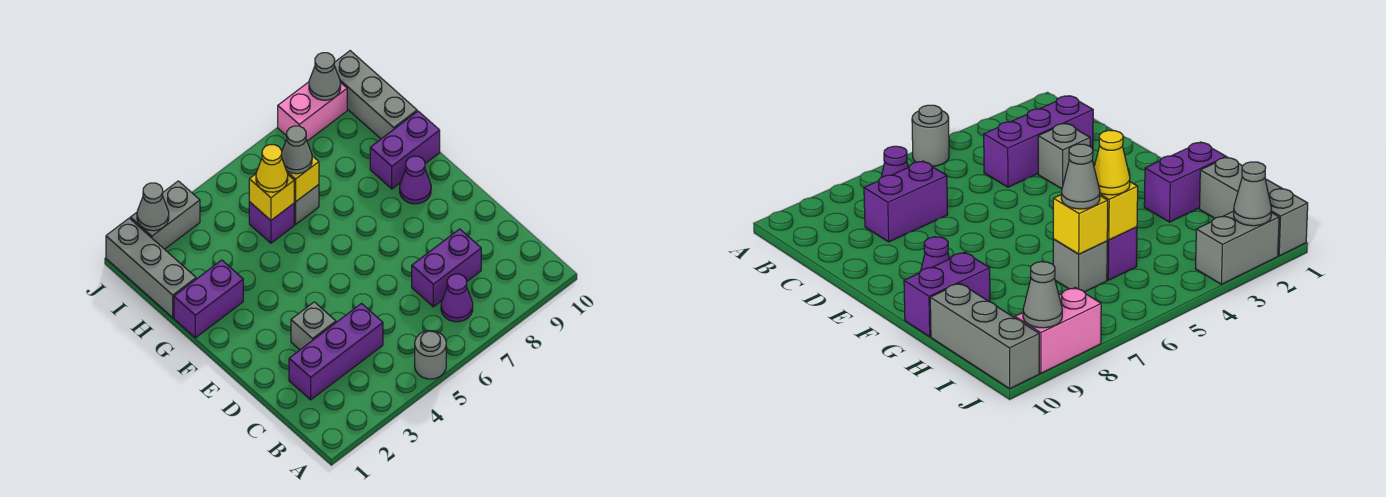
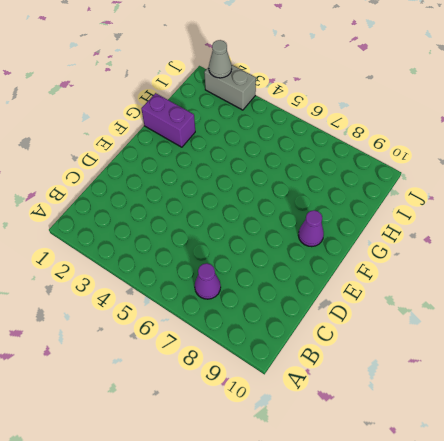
none -> grey 1x1 round brick [415,331,446,379]
none -> purple 1x3 brick [289,304,383,400]
none -> purple 1x2 brick [412,229,481,307]

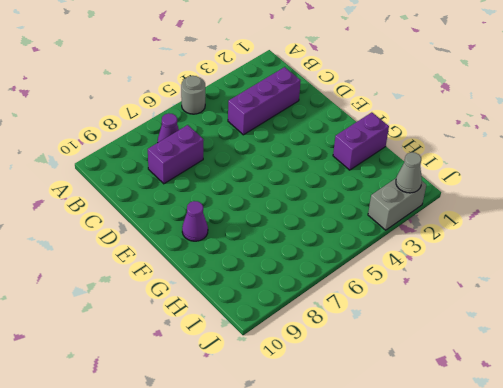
none -> grey 1x1 brick [291,302,336,350]
none -> purple 1x2 brick [370,111,440,189]
none -> grey 1x3 brick [106,218,196,318]

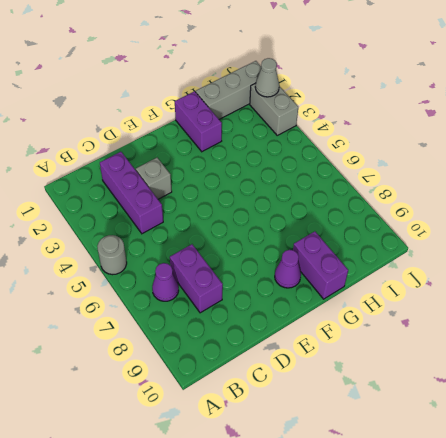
none -> purple 1x1 brick [249,202,294,243]
none -> grey 1x1 brick [294,185,319,225]
none -> grey 1x3 brick [334,51,417,139]

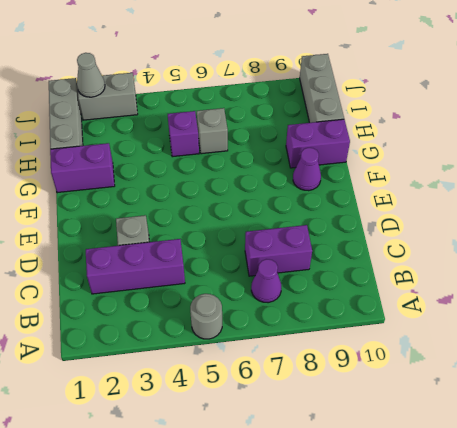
none -> pink 1x2 brick [278,82,347,141]
none -> yellow 1x1 brick [249,174,294,220]
none -> yellow 1x1 brick [287,156,319,202]

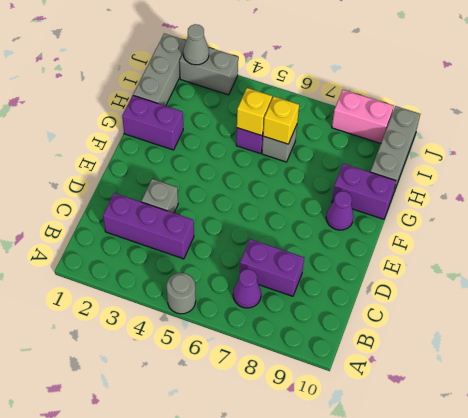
none -> grey 1x1 cone [309,53,341,100]
none -> yellow 1x1 cone [256,145,288,192]
none -> grey 1x1 cone [282,126,312,174]

